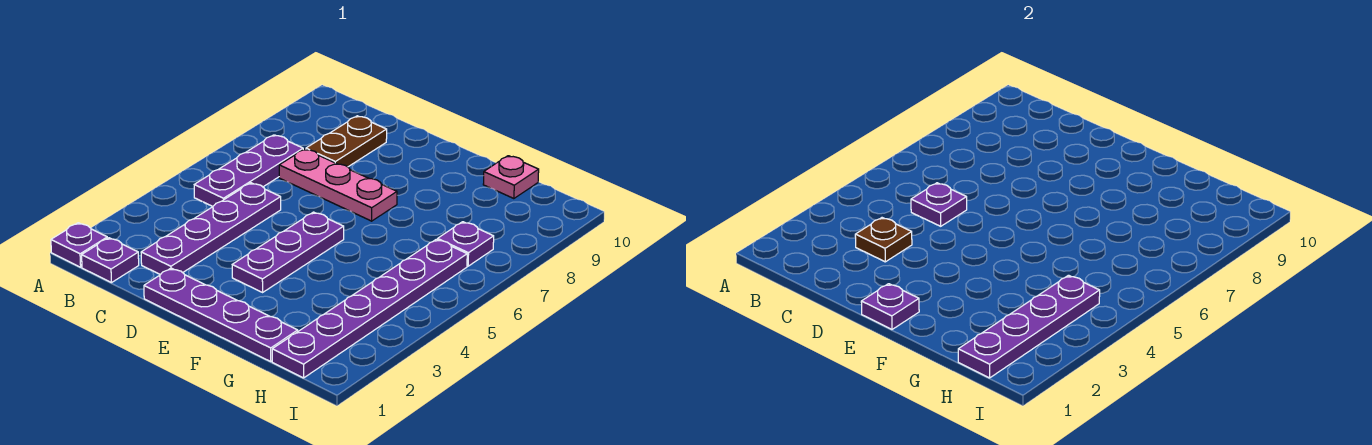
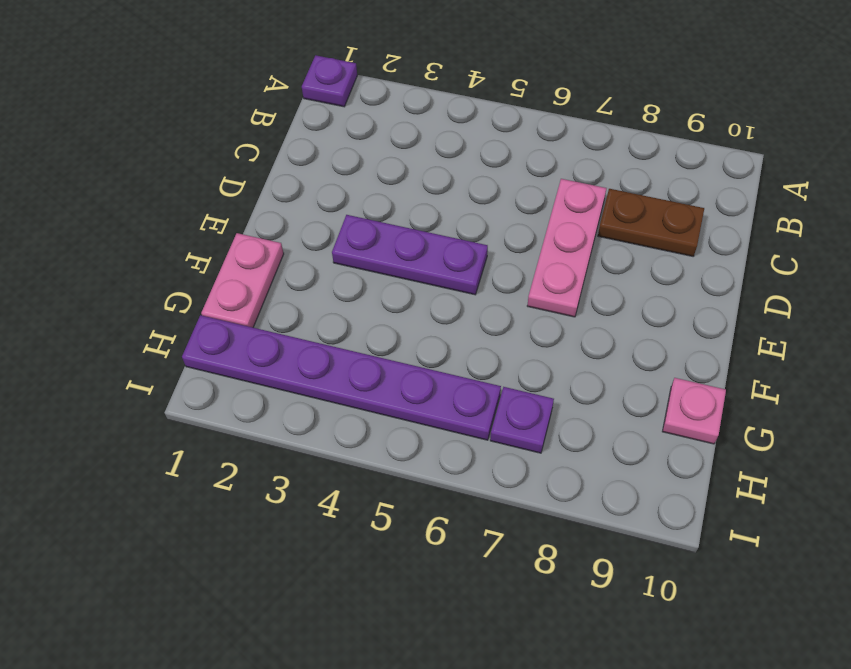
pink 1x2 plate [201,233,284,327] -> purple 1x4 plate [144,268,298,362]
none -> purple 1x1 plate [82,238,139,283]
none -> purple 1x3 plate [194,135,303,206]
none -> purple 1x4 plate [141,183,281,275]

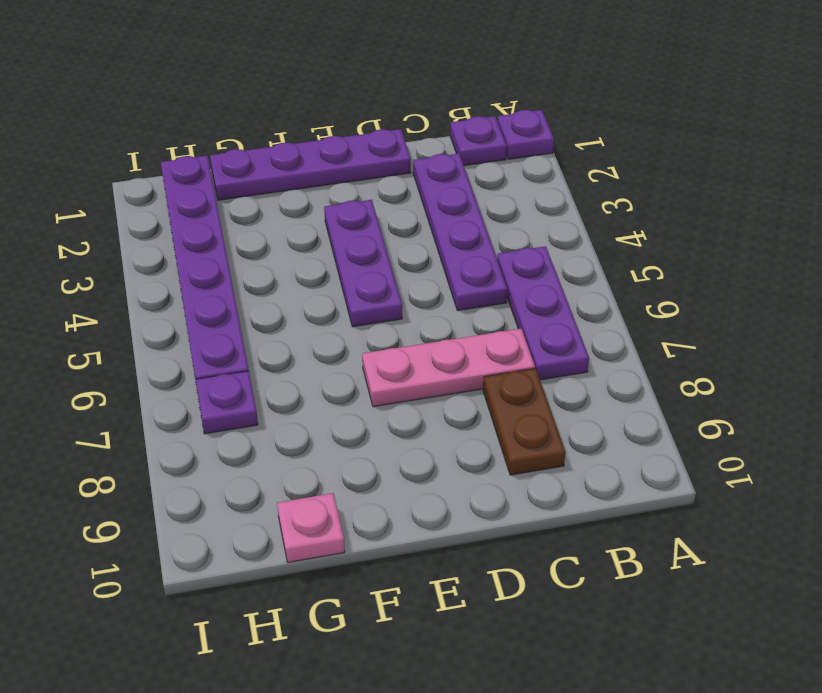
none -> brown 1x1 plate [855,218,912,262]
none -> purple 1x1 plate [911,183,967,226]
none -> purple 1x1 plate [861,284,919,329]

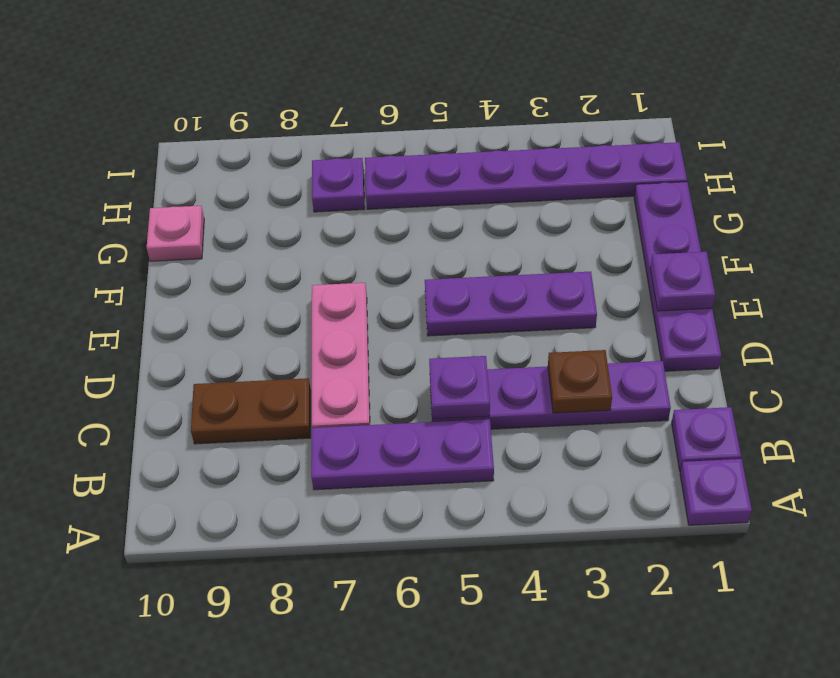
none -> purple 1x4 plate [958,275,1100,378]

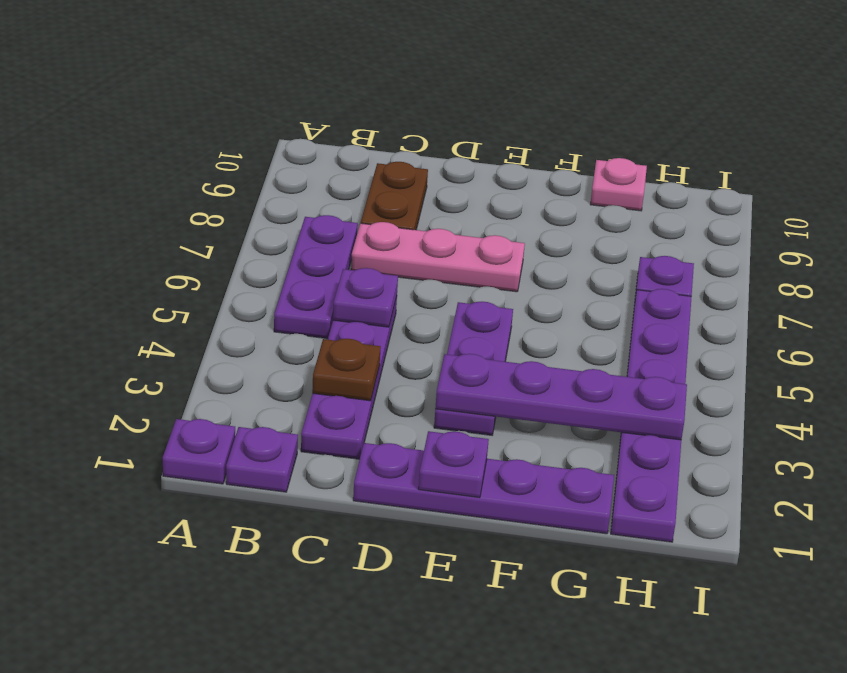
purple 1x4 plate [435,354,687,440] -> purple 1x4 plate turned to [958,275,1100,378]

